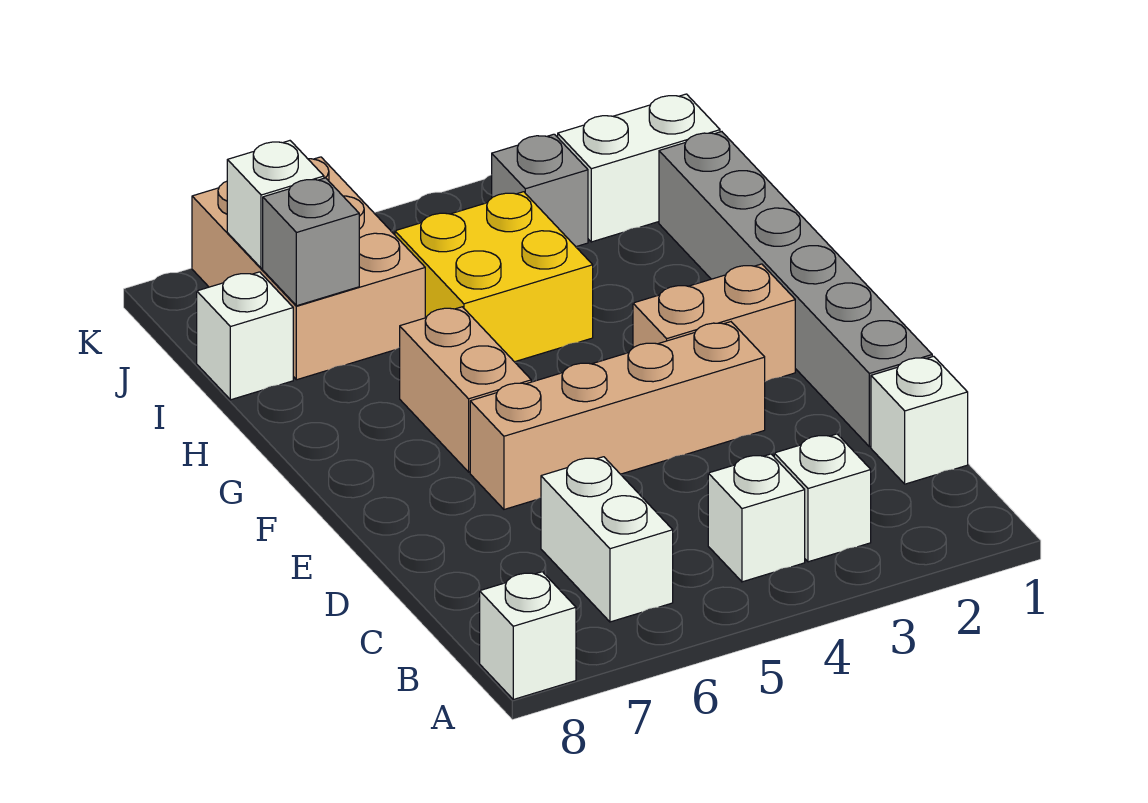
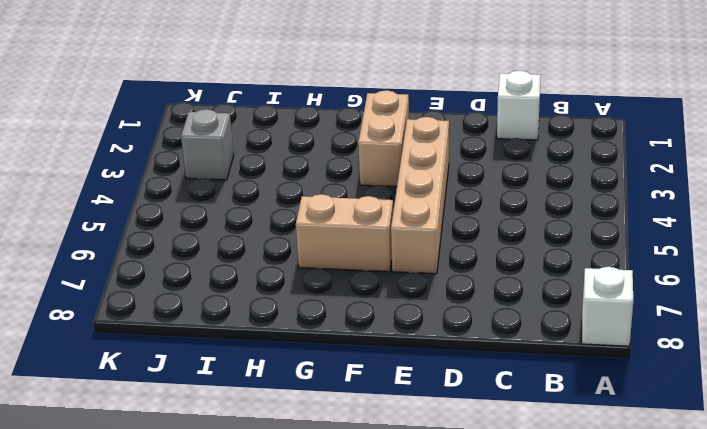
none -> white 1x1 brick [774,434,871,562]
none -> white 1x1 brick [708,454,805,582]
none -> white 1x2 brick [541,457,673,622]

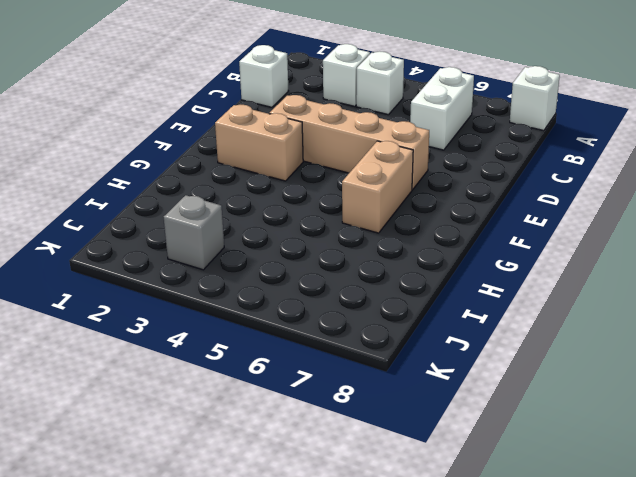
none -> grey 1x6 brick [659,132,932,447]
none -> yellow 2x2 brick [395,192,593,362]
none -> tan 2x3 brick [192,157,425,380]

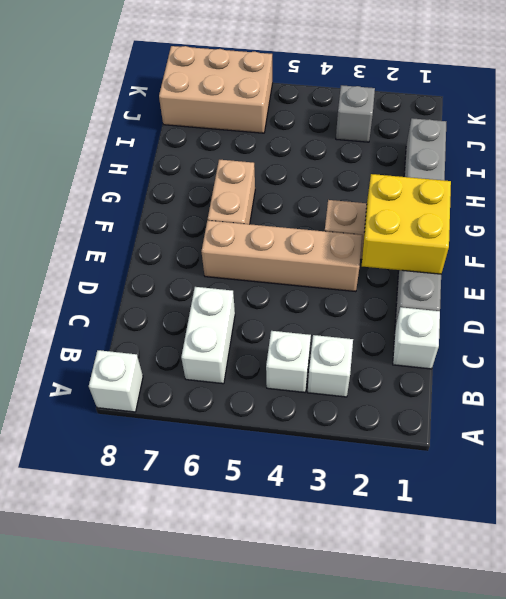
yellow 2x2 brick [362,174,451,274] -> yellow 2x2 brick moved to [395,192,593,362]
tan 2x3 brick [159,46,273,133] -> tan 2x3 brick turned to [192,157,425,380]
none -> white 1x1 brick [197,272,293,400]
none -> white 1x2 brick [558,94,720,242]
none -> grey 1x1 brick [263,178,359,306]

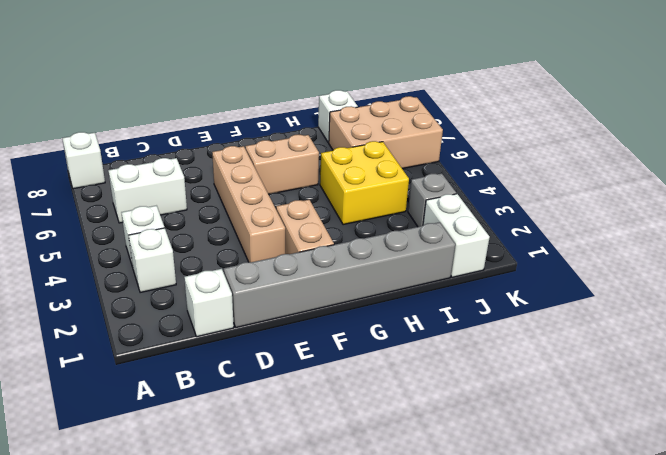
none -> grey 1x1 brick [263,178,359,306]
none -> white 1x1 brick [227,141,324,268]

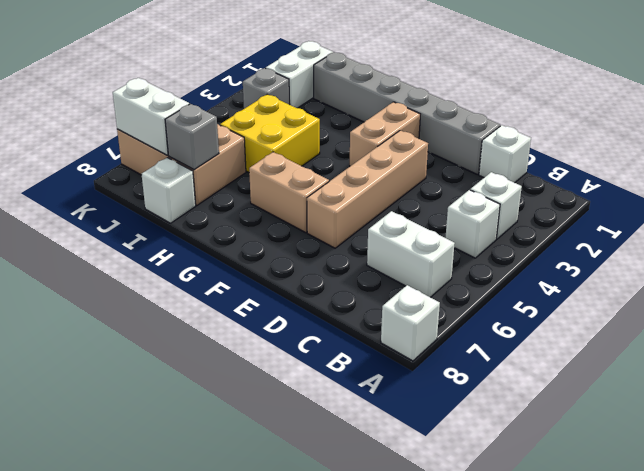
white 1x2 brick [113,78,189,155] -> white 1x1 brick [227,141,324,268]

